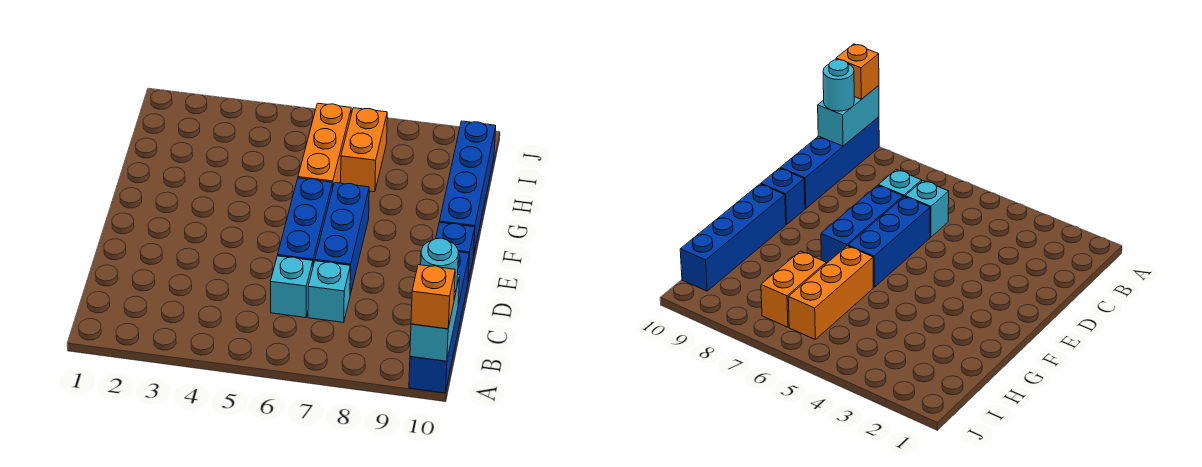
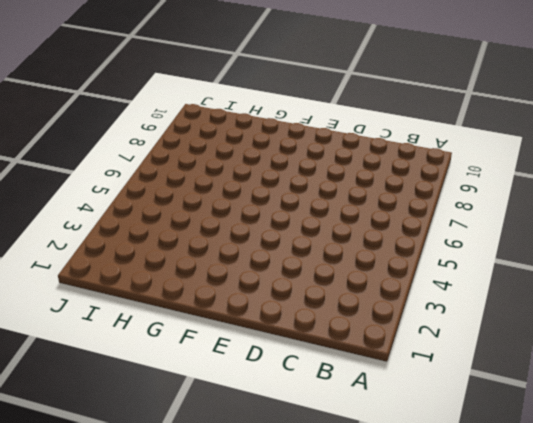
none -> blue 1x4 brick [409,252,469,393]
none -> cyan 1x1 brick [270,256,313,318]
none -> cyan 1x1 brick [308,261,350,323]

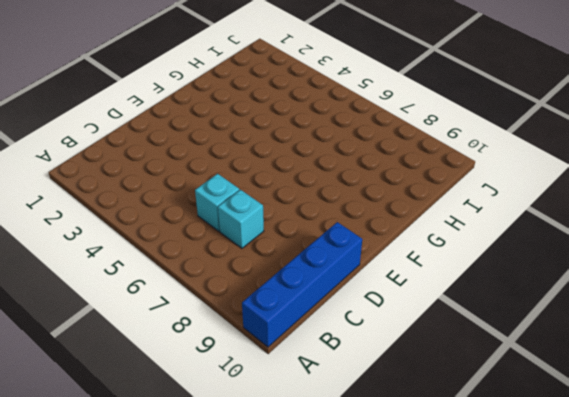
none -> blue 1x3 brick [278,178,333,265]
none -> blue 1x3 brick [315,183,369,294]
none -> blue 1x1 brick [436,222,475,281]

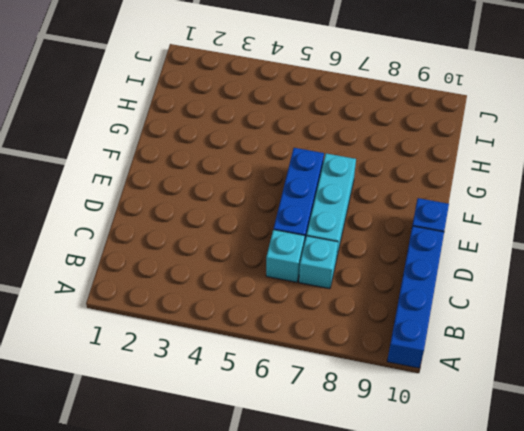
cyan 1x3 brick [307,153,356,260] -> blue 1x3 brick [315,183,369,294]
none -> blue 1x4 brick [439,121,496,255]
none -> orange 1x3 brick [298,103,351,186]
none -> orange 1x2 brick [341,108,387,192]

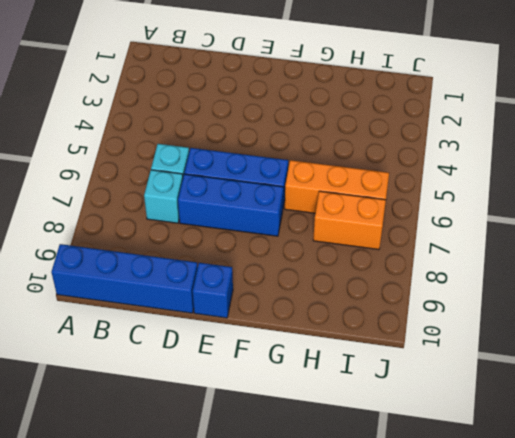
none -> blue 1x4 brick [439,121,496,255]
none -> cyan 1x2 brick [410,275,460,361]
none -> orange 1x1 brick [411,265,455,329]

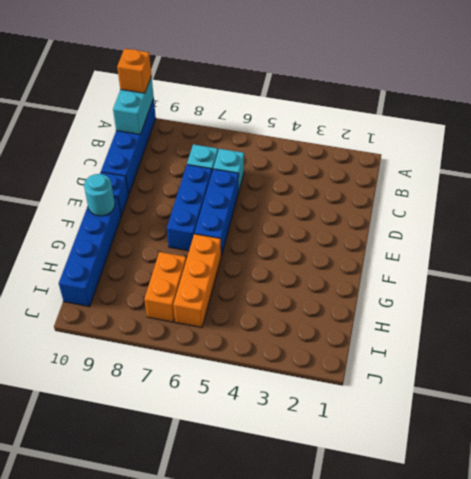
cyan 1x1 round brick [84,174,115,216] -> cyan 1x1 round brick moved to [421,238,458,292]

